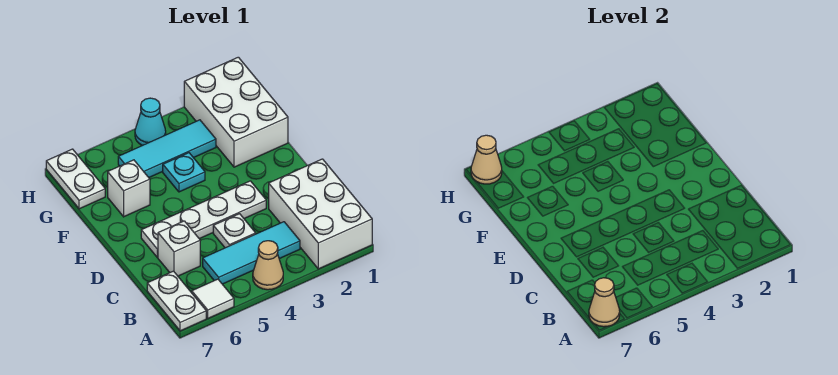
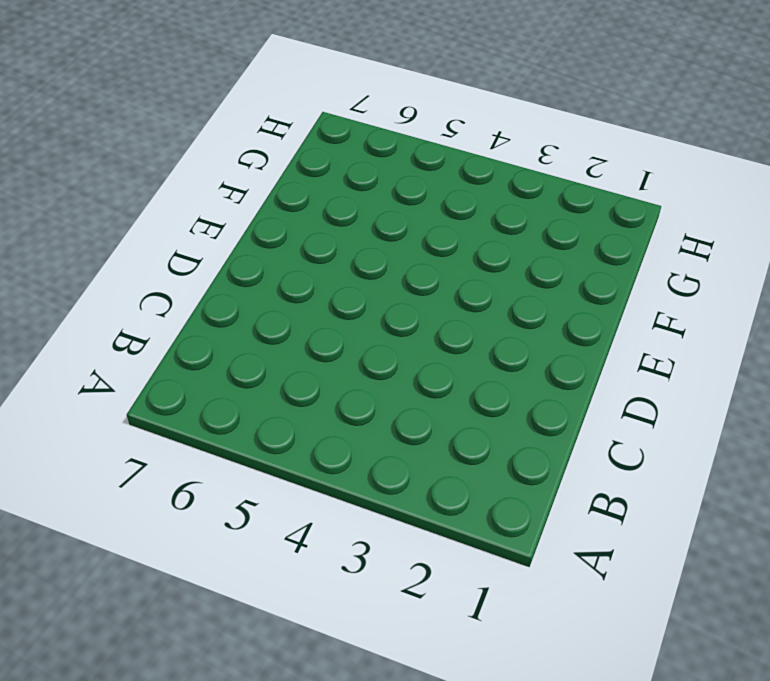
none -> white 2x3 brick [269,159,372,269]
none -> tan 1x1 cone [253,241,283,290]
none -> white 1x1 tile [192,279,234,318]

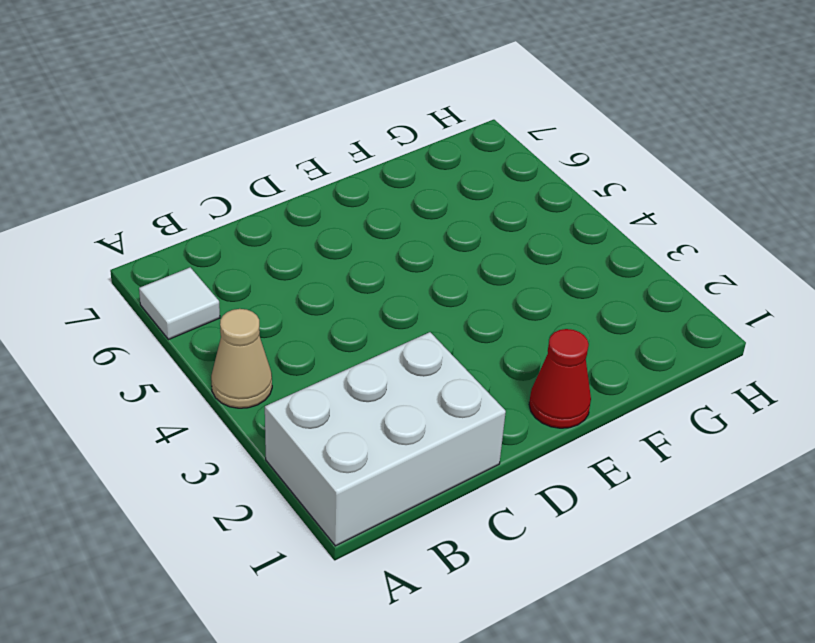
red 1x1 cone [529,329,591,428] -> none
none -> white 1x2 plate [147,271,206,331]
none -> cyan 1x3 tile [203,222,300,284]
none -> white 1x1 plate [213,214,256,248]

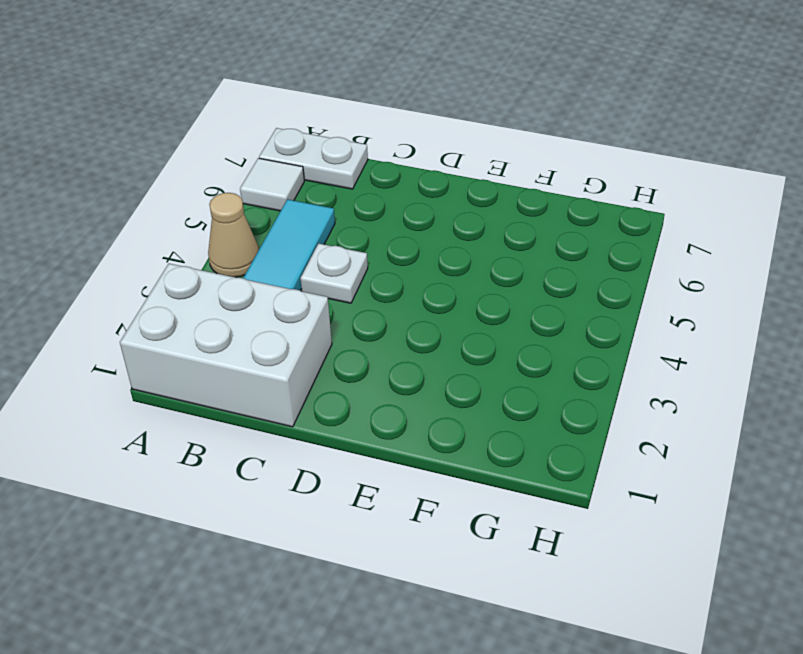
none -> white 1x1 brick [158,221,200,276]
none -> white 1x4 plate [141,181,266,257]
none -> white 2x3 brick [184,57,288,167]

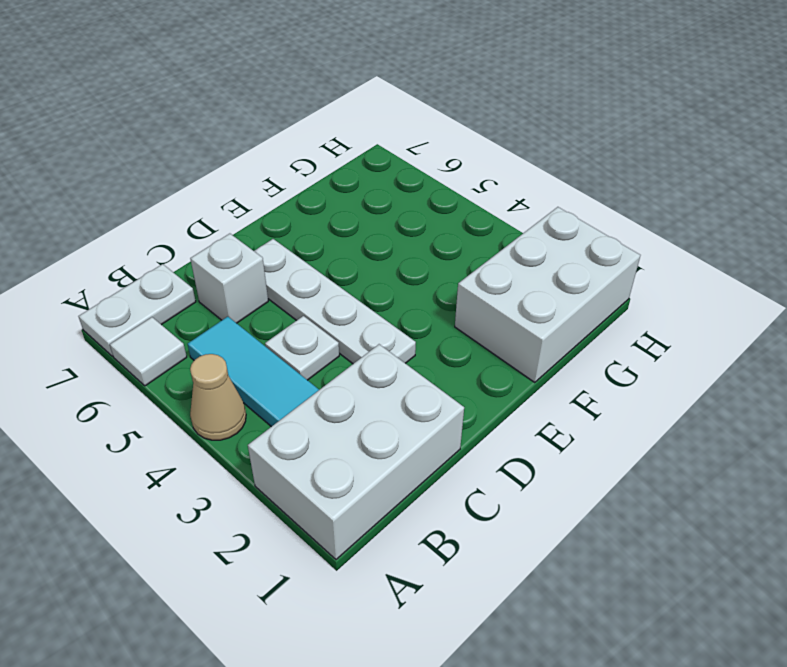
none -> cyan 1x1 plate [163,153,205,192]
none -> white 1x1 brick [108,160,150,217]
none -> cyan 1x3 tile [118,120,216,177]

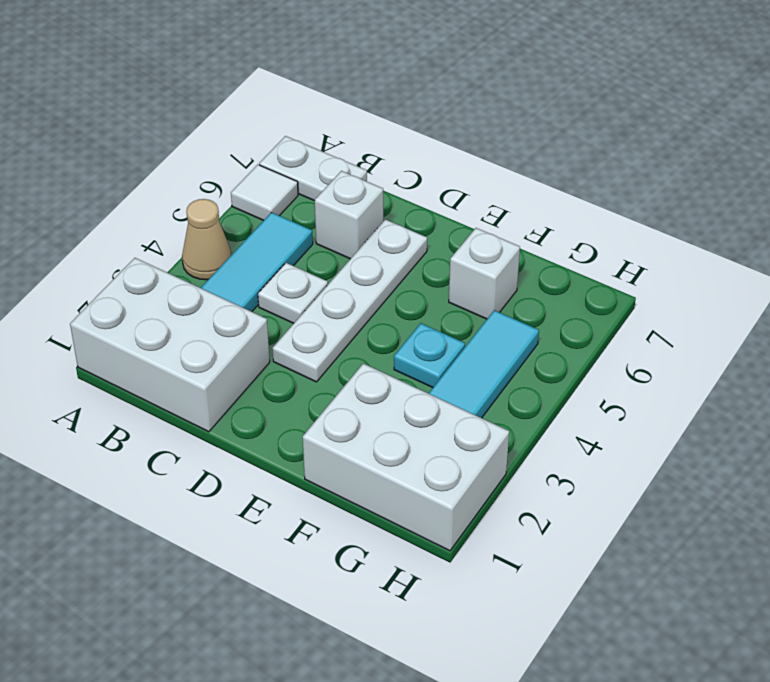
none -> white 1x2 plate [46,149,105,209]
none -> cyan 1x1 cone [135,98,166,146]
none -> tan 1x1 cone [589,278,620,327]

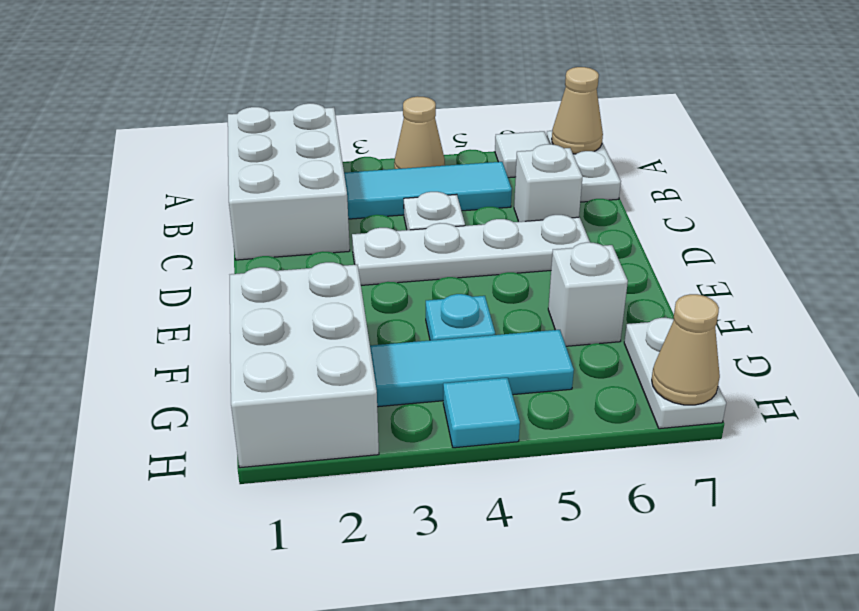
cyan 1x1 tile [443,378,520,448] -> cyan 1x1 cone [135,98,166,146]

